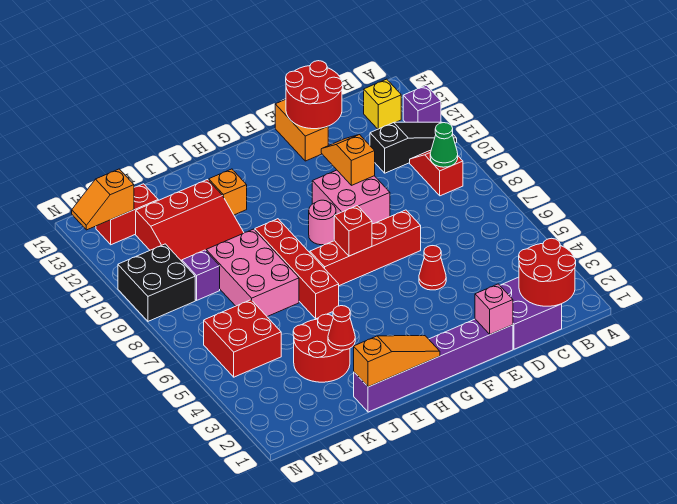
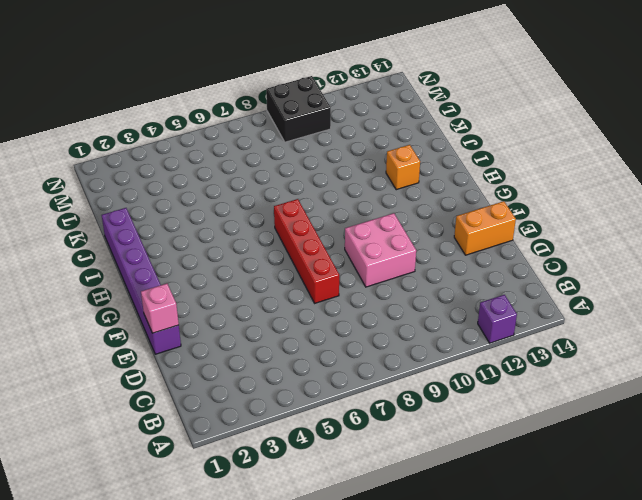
none -> black 1x3 slope [370,122,457,173]
none -> red 1x2 slope [410,150,463,196]
none -> yellow 1x1 brick [364,79,401,129]

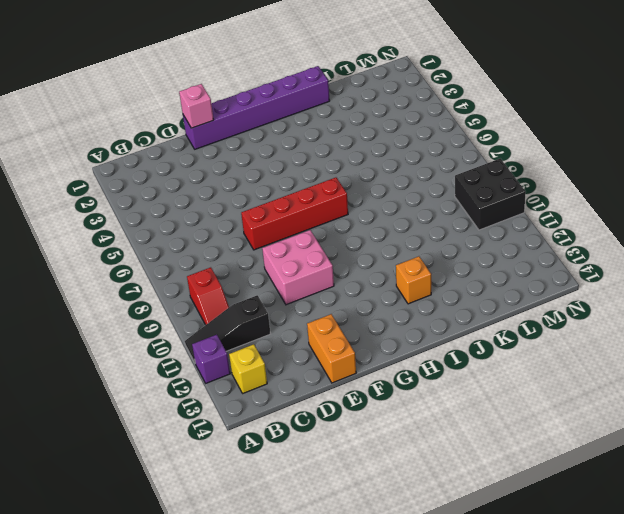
none -> purple 2x2 brick [500,277,562,349]
none -> red 1x1 cone [419,246,446,290]
none -> pink 1x1 round brick [309,200,336,245]

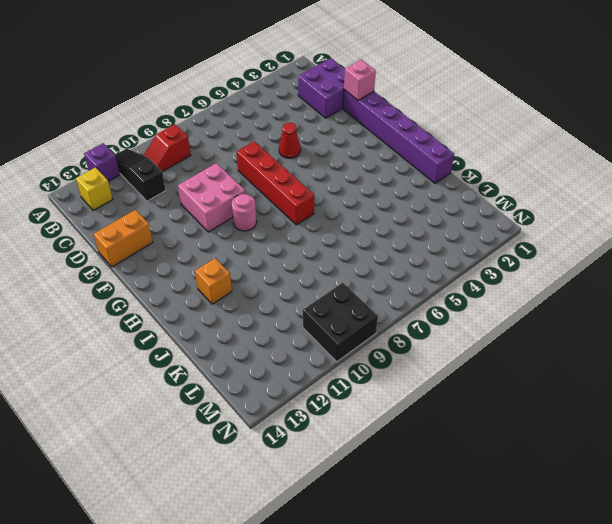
none -> red 1x4 brick [255,219,339,319]
none -> red 2x2 round brick [293,314,350,382]
none -> pink 2x3 brick [206,229,299,317]

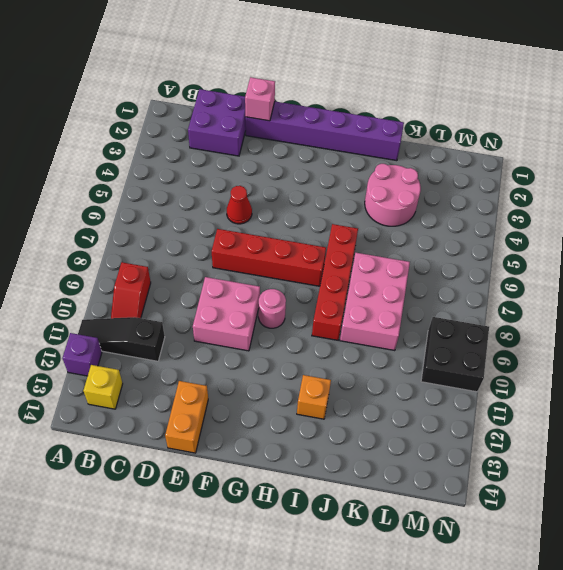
pink 2x2 round brick [365,164,421,226] -> red 2x2 round brick [293,314,350,382]
none -> red 3x3 slope [136,180,244,261]
none -> red 2x2 brick [204,300,281,377]
none -> purple 1x1 brick [182,250,220,300]

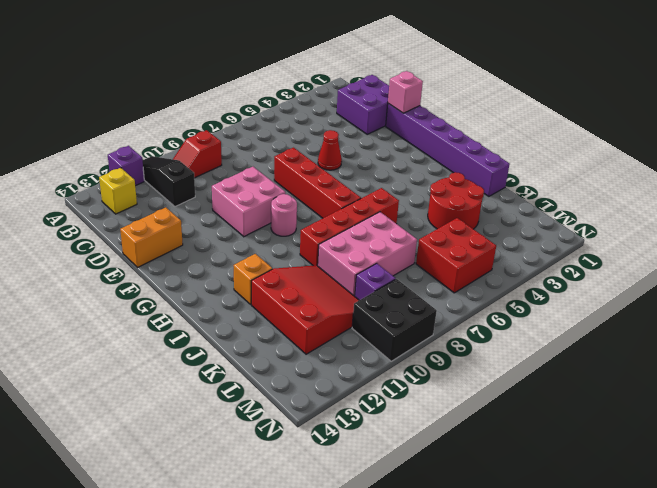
none -> red 1x2 brick [96,184,158,245]
none -> red 2x2 round brick [519,238,576,306]
none -> green 1x1 cone [430,123,458,167]

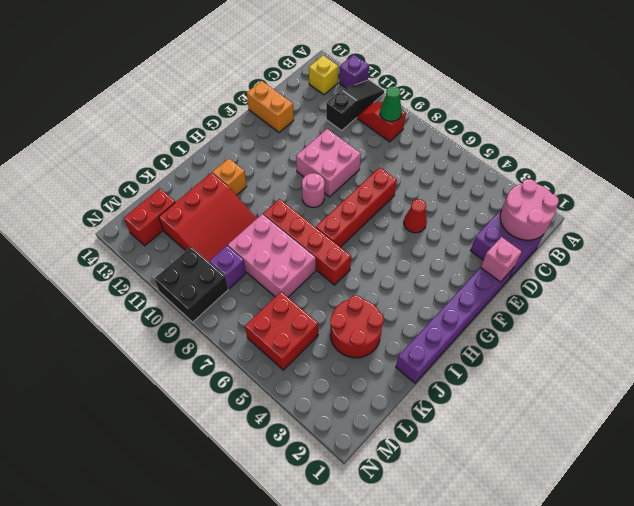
pink 2x2 round brick [500,179,559,240] -> red 2x2 round brick [519,238,576,306]
none -> red 2x2 round brick [286,61,343,129]
none -> orange 1x2 slope [321,135,375,185]
none -> red 1x1 brick [334,206,372,256]

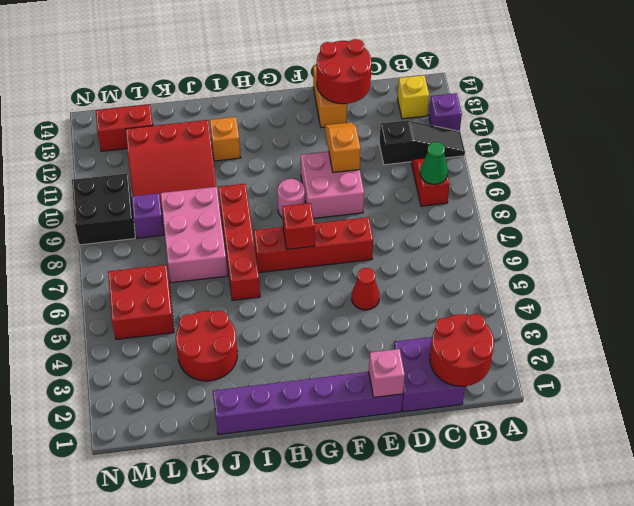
none -> orange 1x3 slope [354,336,440,387]
none -> red 1x1 cone [328,306,355,350]
none -> orange 1x2 slope [72,169,134,230]

